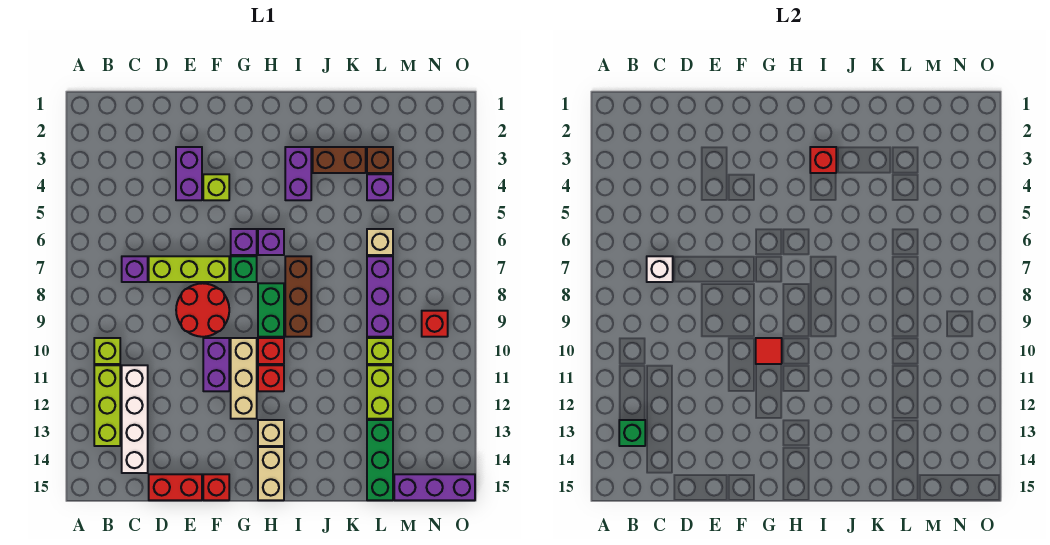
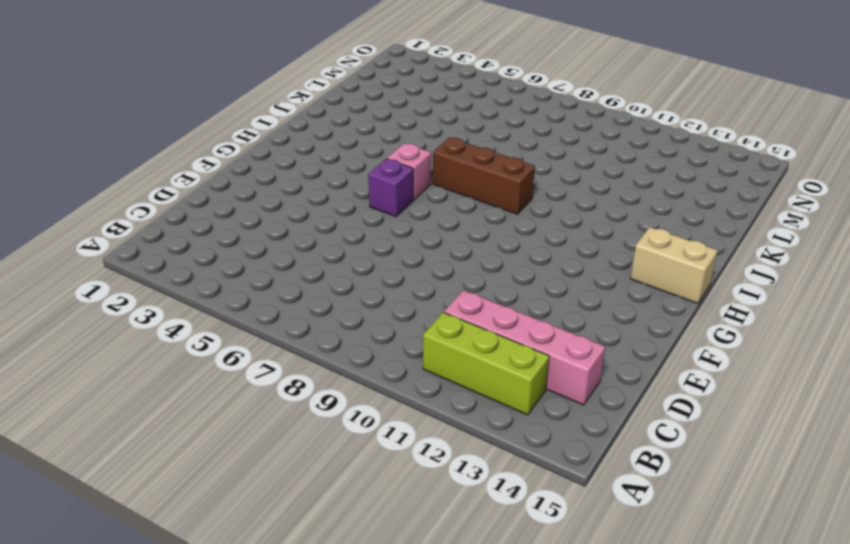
pink 1x4 brick [444,290,605,405] -> white 1x4 brick [122,365,148,473]
pink 1x1 brick [387,143,431,200] -> purple 1x1 brick [258,229,284,255]
none -> lime 1x1 brick [94,338,120,364]
none -> purple 1x1 brick [122,256,148,282]
none -> lime 1x3 brick [149,256,229,282]
none -> red 1x2 brick [149,474,202,500]

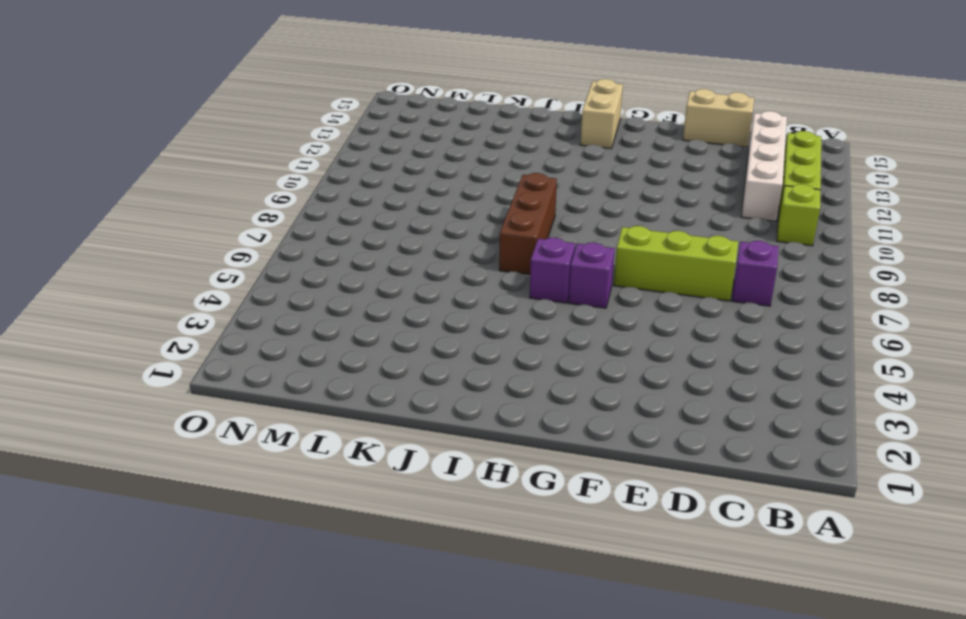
tan 1x2 brick [683,89,754,147] -> red 1x2 brick [149,474,202,500]
none -> purple 1x2 brick [176,147,202,200]
none -> red 2x2 round brick [176,283,229,337]
none -> lime 1x1 brick [203,174,229,200]
none -> purple 1x2 brick [203,338,229,391]

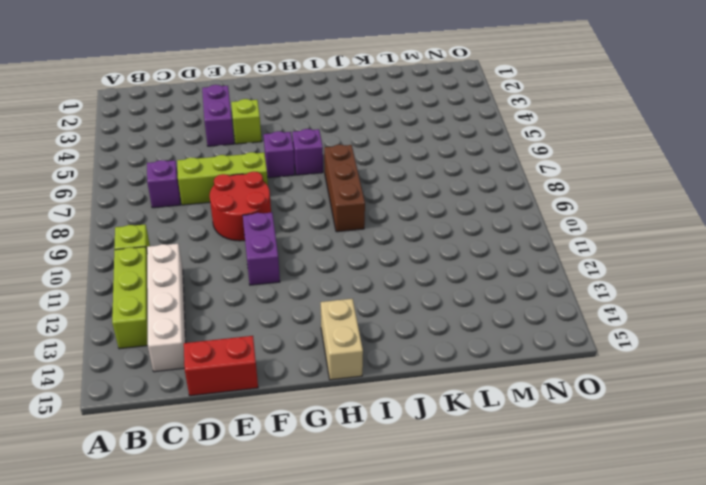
none -> red 1x1 brick [203,474,229,500]
none -> green 1x1 brick [231,256,257,282]
none -> tan 1x3 brick [231,338,257,419]
none -> green 1x2 brick [258,283,284,337]

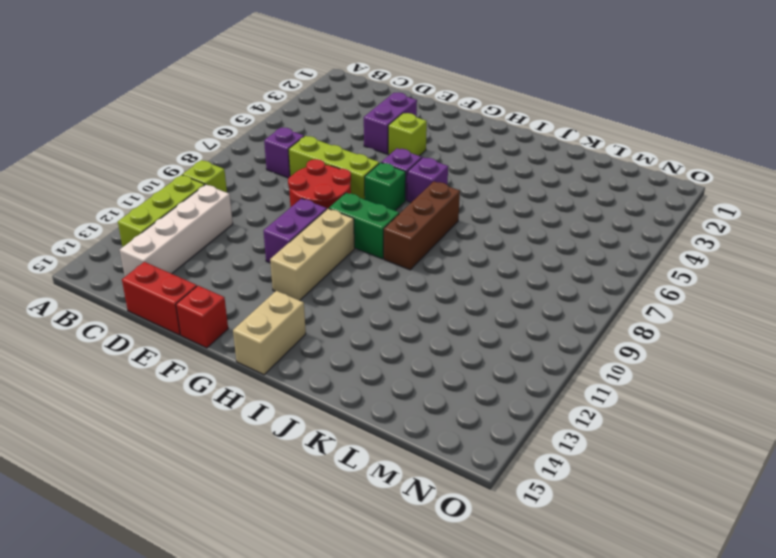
green 1x2 brick [329,193,399,259] -> green 1x2 brick turned to [258,283,284,337]
none -> red 1x1 brick [258,338,284,364]
none -> red 1x1 brick [258,365,284,391]
none -> tan 1x1 brick [258,420,284,446]
none -> purple 1x2 brick [285,147,311,200]

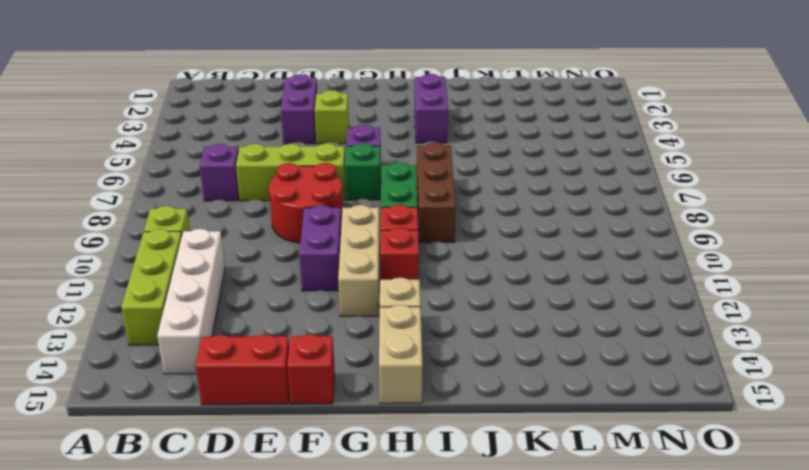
none -> purple 1x1 brick [258,229,284,255]
none -> brown 1x2 brick [313,147,366,173]
none -> brown 1x1 brick [367,147,393,173]
none -> purple 1x1 brick [367,174,393,200]

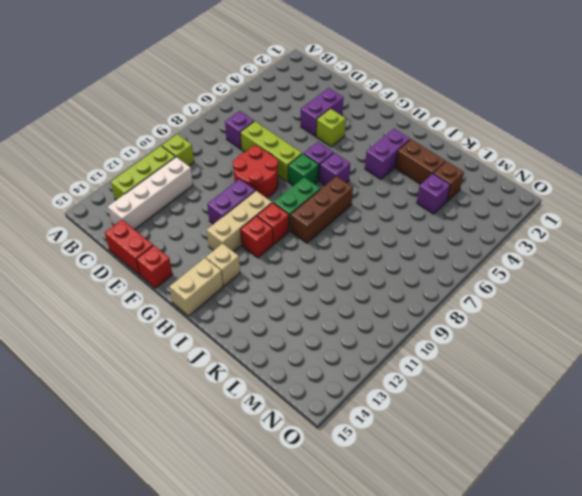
none -> tan 1x1 brick [367,229,393,255]
none -> purple 1x3 brick [367,256,393,337]
none -> lime 1x1 brick [367,338,393,364]
none -> lime 1x2 brick [367,365,393,419]

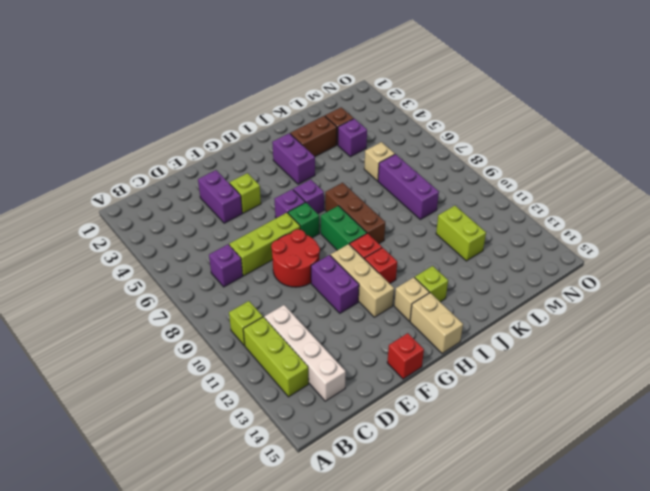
lime 1x1 brick [415,266,448,302] -> lime 1x1 brick moved to [367,338,393,364]
none -> red 1x2 brick [149,474,202,500]
none -> green 1x3 brick [367,420,393,500]
none -> purple 1x3 brick [394,474,475,500]
none -> red 1x1 brick [422,311,448,337]

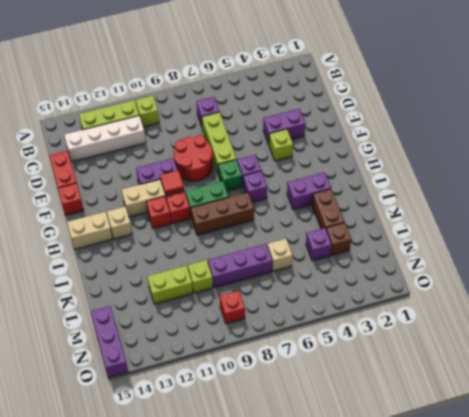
none -> green 1x3 brick [367,420,393,500]
none -> green 1x1 brick [619,420,645,446]
none -> white 1x1 brick [647,256,673,282]
none -> red 1x1 brick [810,147,836,173]

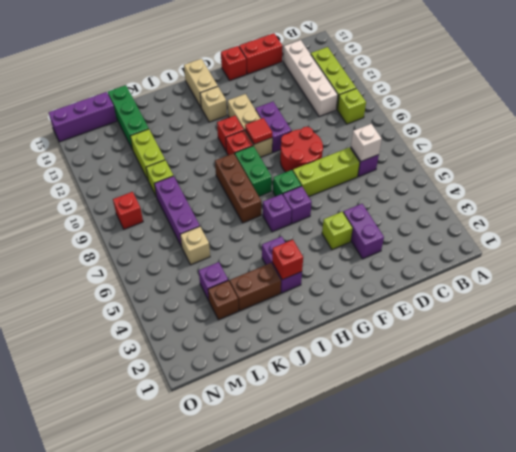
none -> green 1x1 brick [619,420,645,446]

